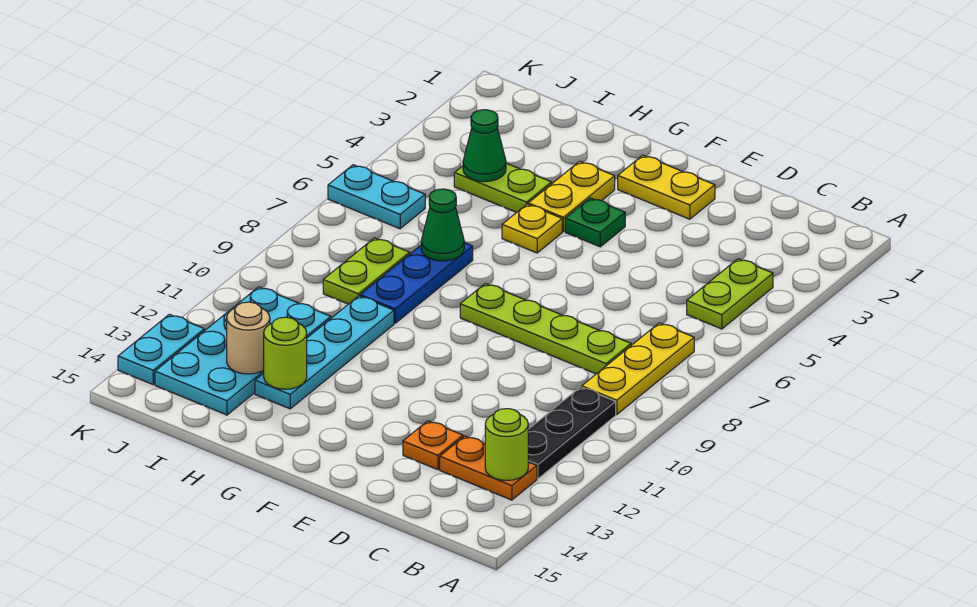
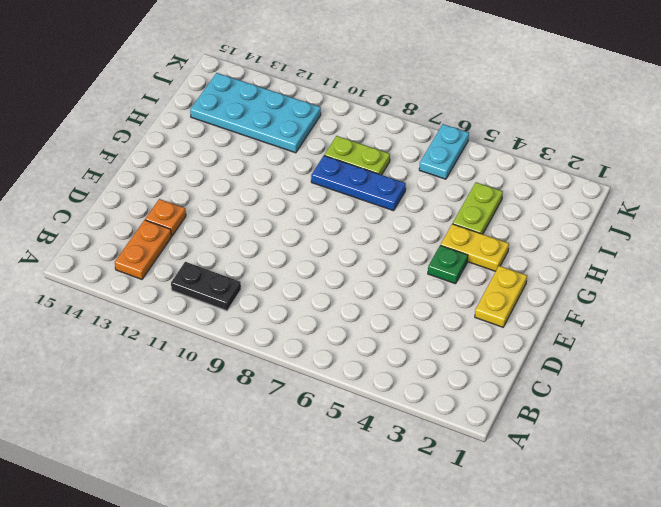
black 1x2 plate [171,262,241,311] -> black 1x3 plate [528,387,616,479]
none -> lime 1x2 plate [687,259,773,329]
none -> yellow 1x3 plate [582,323,694,415]
none -> lime 1x4 plate [460,283,631,374]

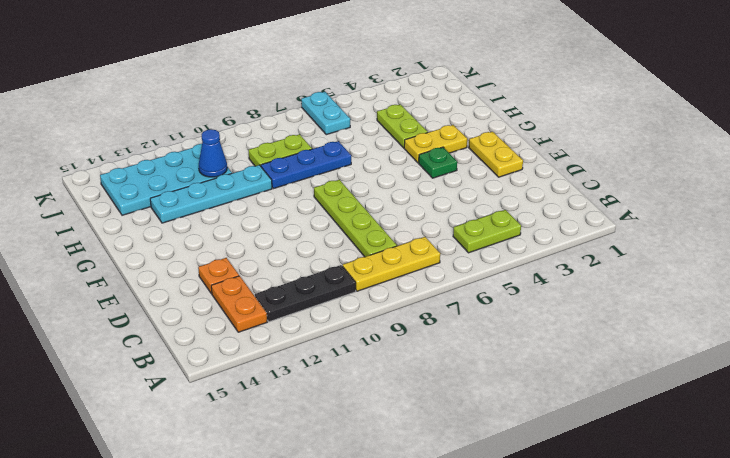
blue 1x1 cone [199,129,227,177] -> none
none -> yellow 1x1 plate [502,204,562,253]
none -> cyan 1x2 plate [118,314,204,385]
none -> lime 1x1 round brick [485,409,528,480]

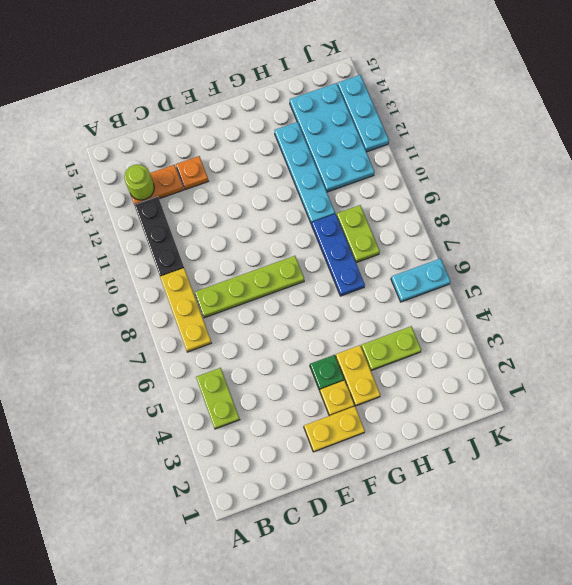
yellow 1x1 plate [320,380,354,416] -> yellow 1x1 plate moved to [502,204,562,253]
cyan 1x3 plate [338,75,389,152] -> cyan 1x2 plate [118,314,204,385]
none -> green 1x1 cone [421,189,464,261]
none -> lime 1x1 round brick [264,317,307,389]
none -> green 1x1 cone [463,110,506,182]

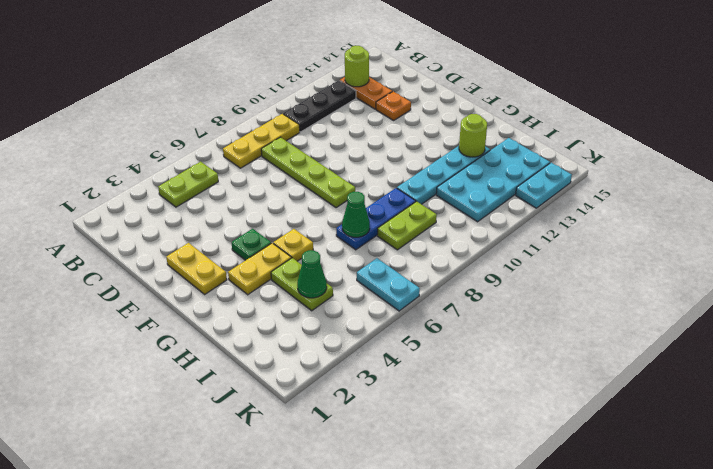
none -> tan 1x1 round brick [227,302,270,374]

